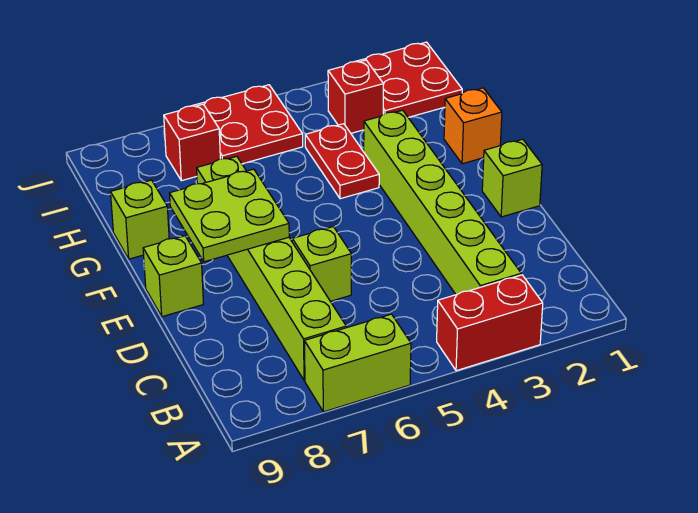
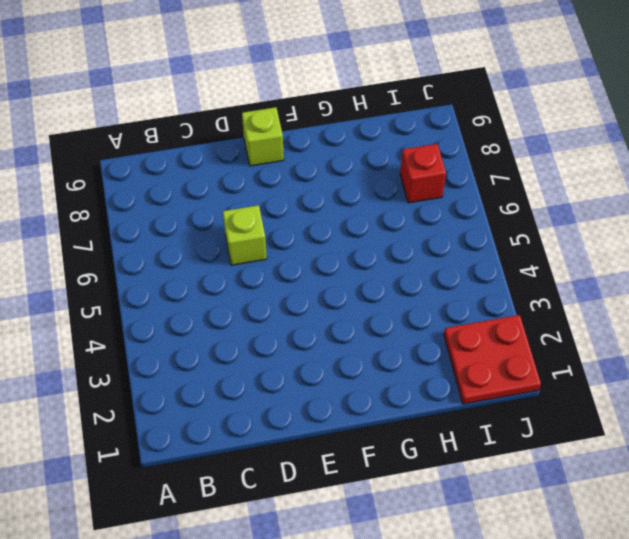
none -> red 1x2 brick [437,275,543,371]
none -> lime 1x2 brick [304,314,411,412]
none -> lime 1x6 brick [364,110,521,295]

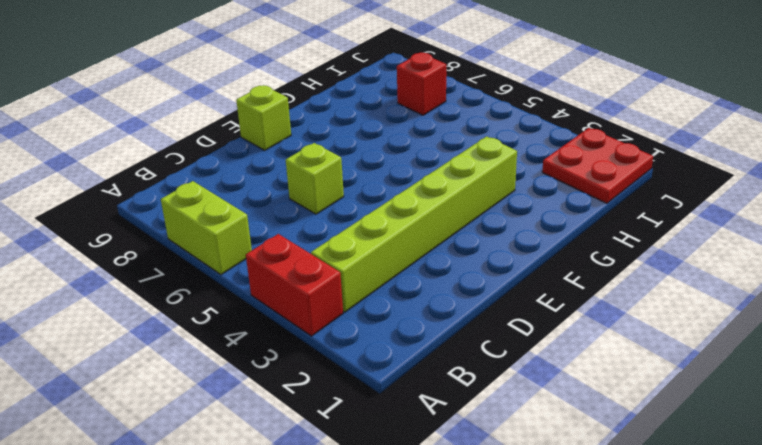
none -> lime 1x6 brick [197,156,346,381]
none -> lime 1x1 brick [482,139,542,217]
none -> orange 1x1 brick [444,88,502,164]

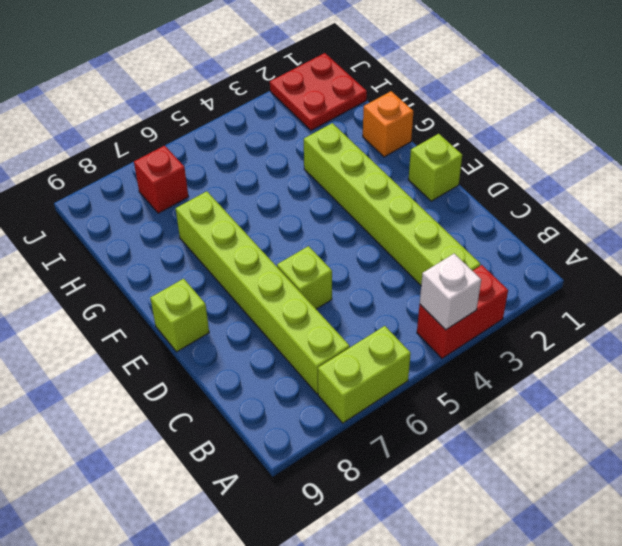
white 1x1 brick [420,254,481,330] -> none
none -> red 1x2 plate [305,124,379,199]
none -> lime 1x1 brick [110,180,169,259]
none -> red 1x1 brick [328,60,384,133]

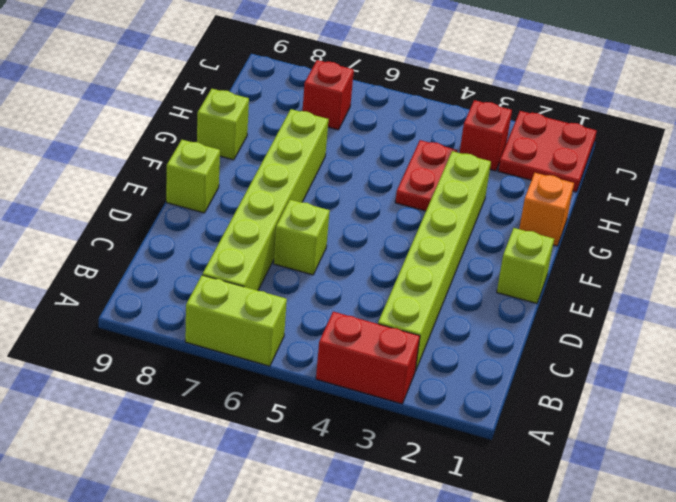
none -> red 2x2 plate [192,85,303,164]
none -> lime 2x2 plate [170,169,289,262]

